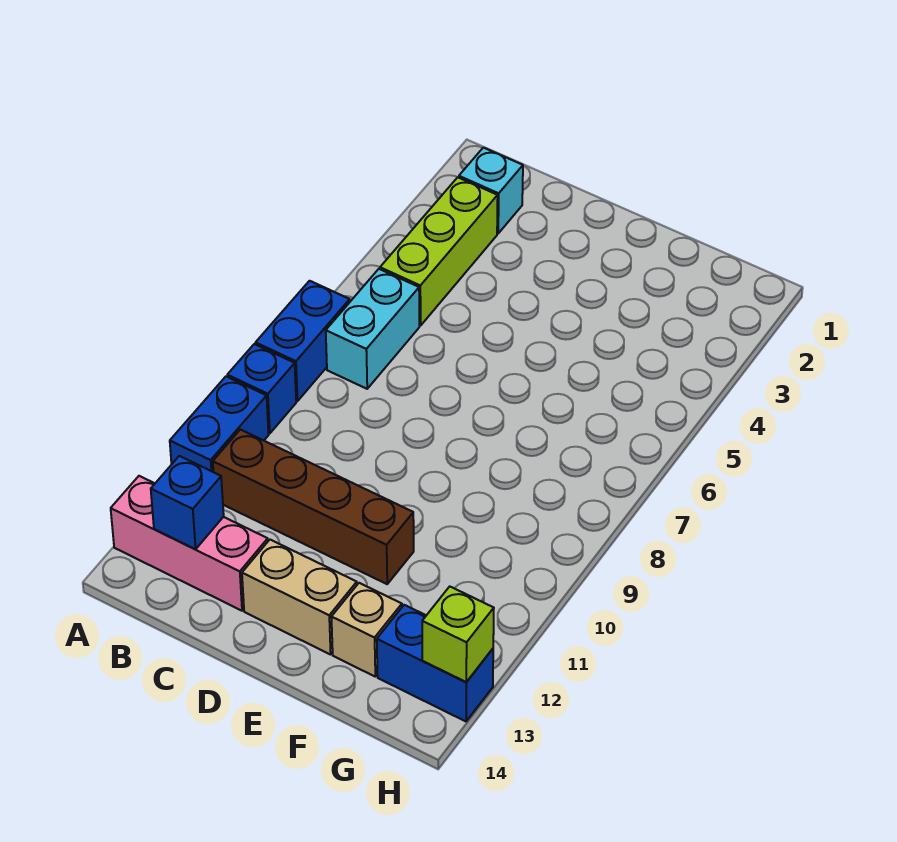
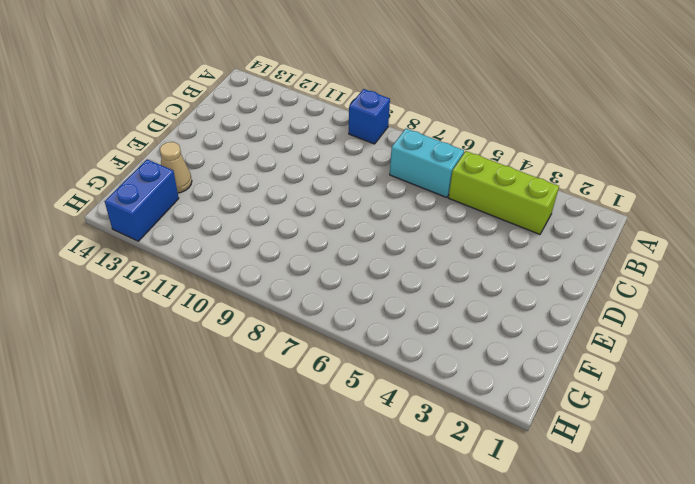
tan 1x1 cone [160,142,192,193] -> tan 1x1 brick [331,583,402,676]
none -> blue 1x2 brick [256,281,350,401]
none -> blue 1x2 brick [170,376,268,472]
none -> pink 1x3 brick [111,476,268,611]

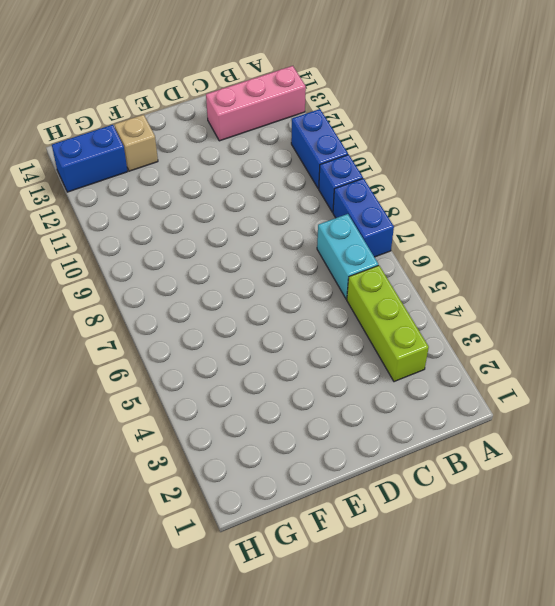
none -> cyan 1x1 brick [459,148,523,233]
none -> brown 1x4 brick [213,430,414,584]
none -> tan 1x2 brick [242,540,357,655]

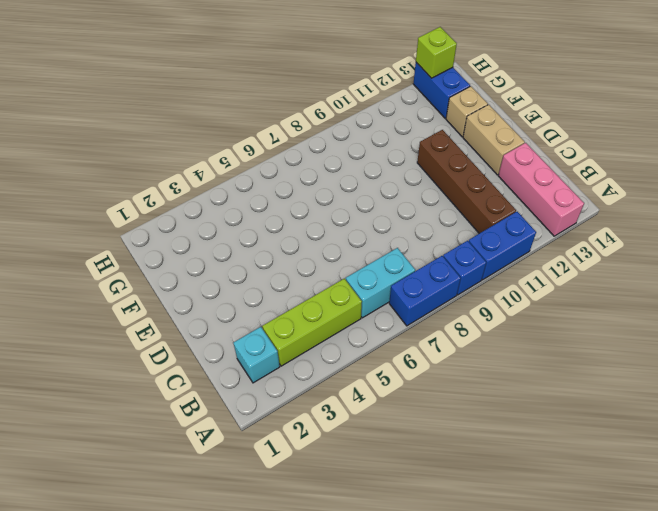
none -> blue 1x1 brick [151,456,224,549]

